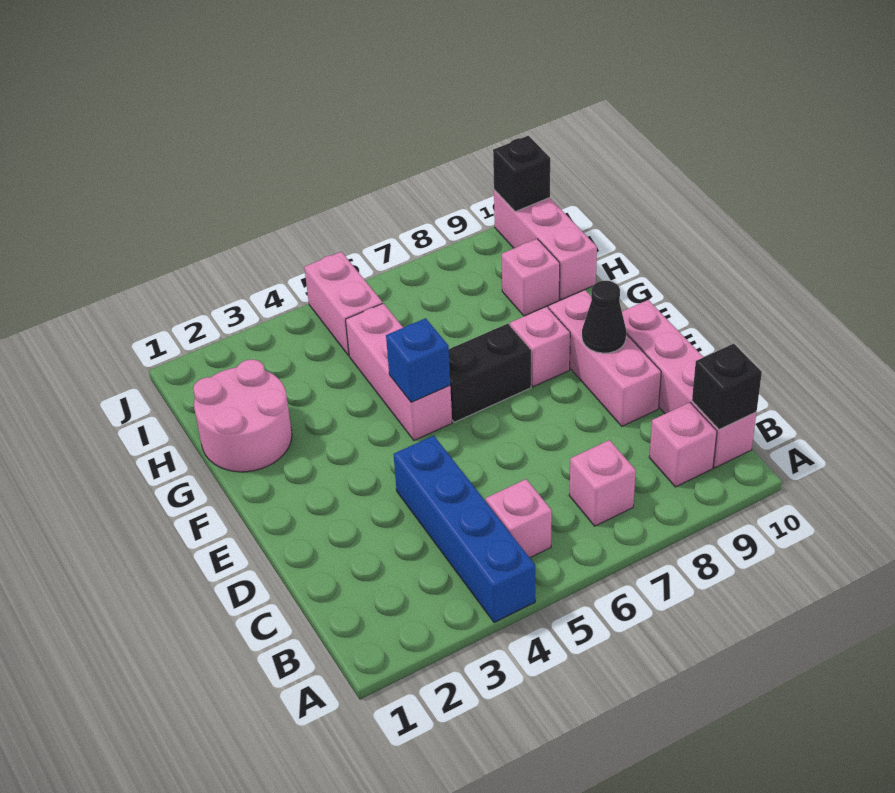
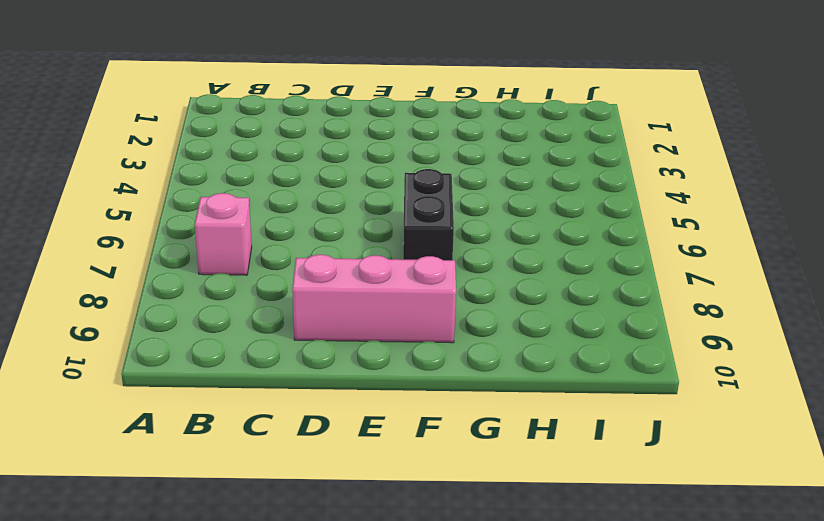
none -> blue 1x4 brick [394,436,535,623]
none -> pink 1x1 brick [486,479,552,558]
none -> pink 1x1 brick [649,402,717,487]

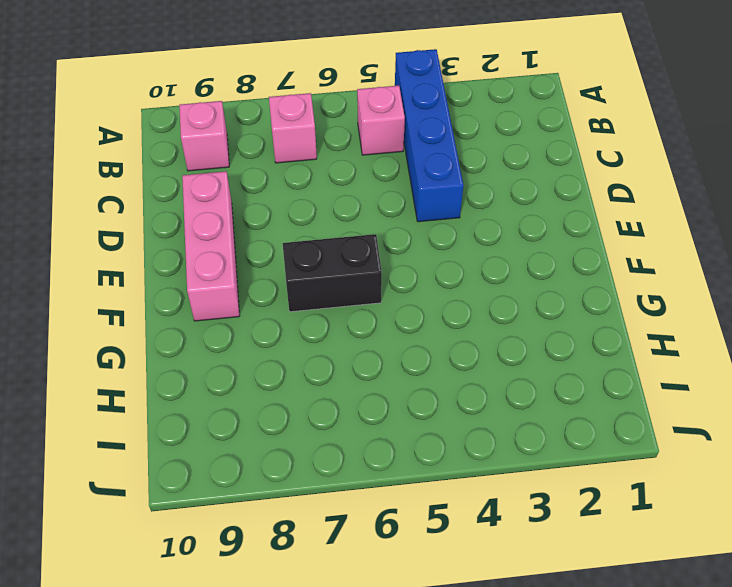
none -> pink 1x4 brick [622,300,757,468]
none -> pink 1x3 brick [346,303,452,440]
none -> pink 1x1 brick [510,307,570,387]

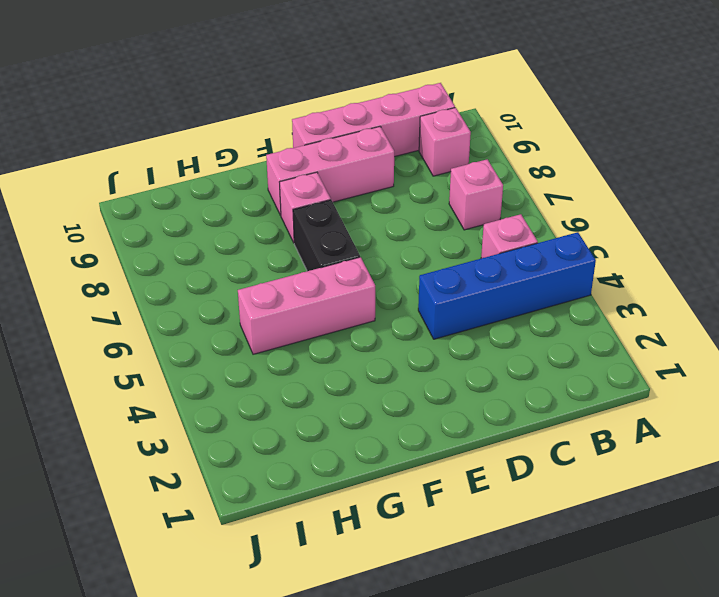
none -> pink 2x2 round brick [193,360,292,472]
none -> pink 1x1 brick [502,239,560,316]
none -> pink 1x3 brick [494,190,597,300]

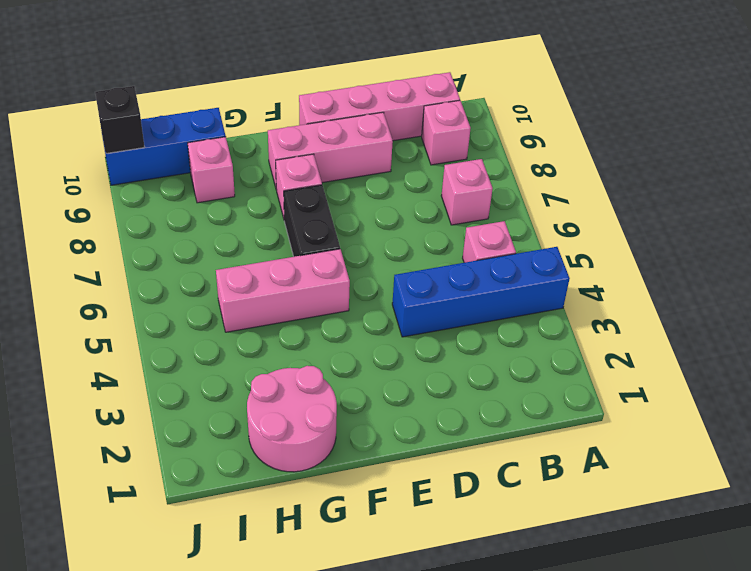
blue 1x3 brick [103,108,226,185] -> pink 1x3 brick [494,190,597,300]
none -> pink 1x2 brick [304,252,383,356]
none -> black 1x1 brick [692,344,762,429]
none -> black 1x1 cone [582,281,626,353]

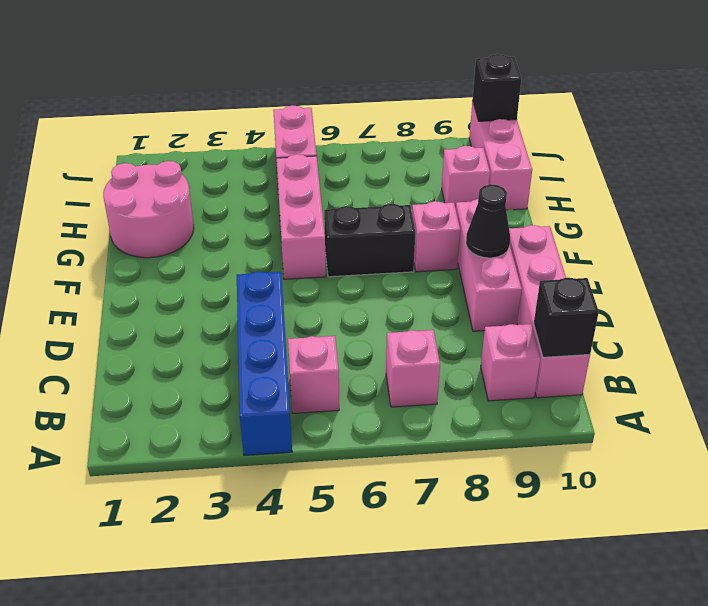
none -> blue 1x1 brick [386,318,450,402]

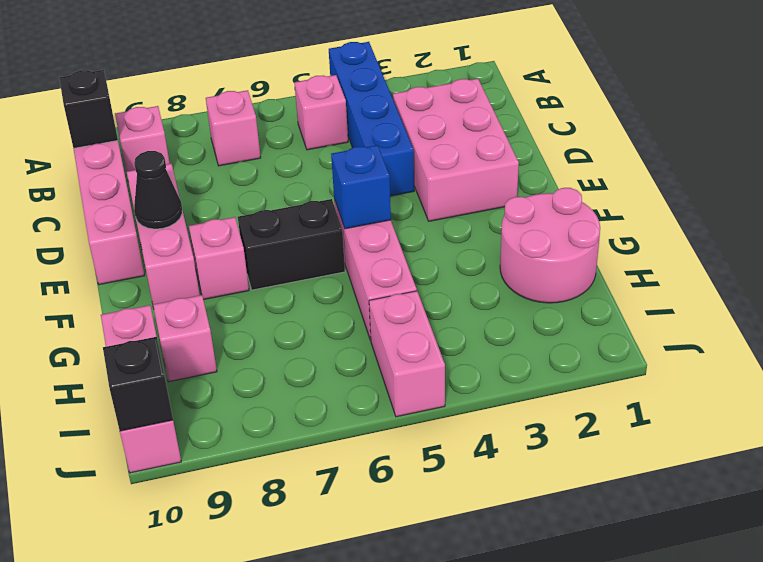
pink 2x3 brick [393,79,519,221] -> none

